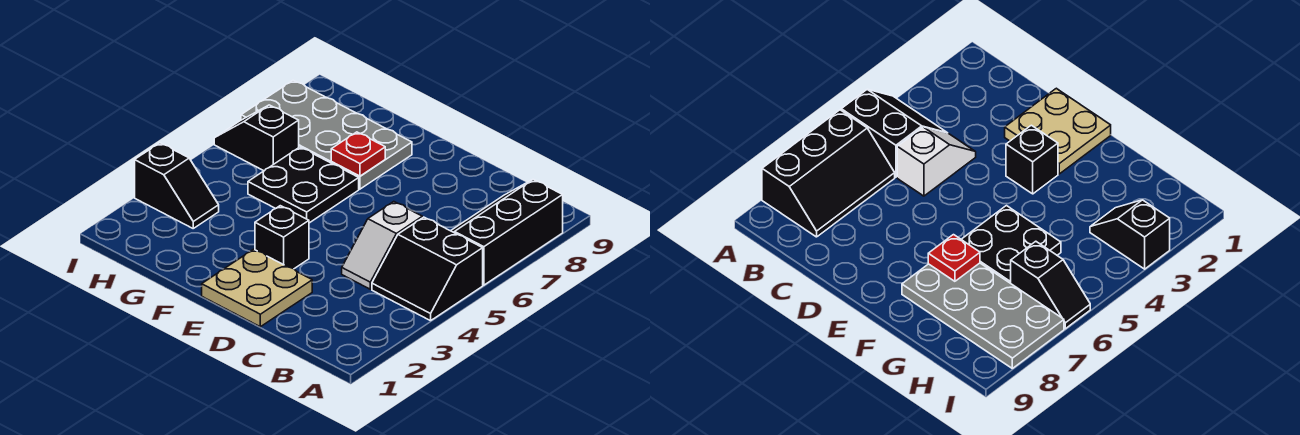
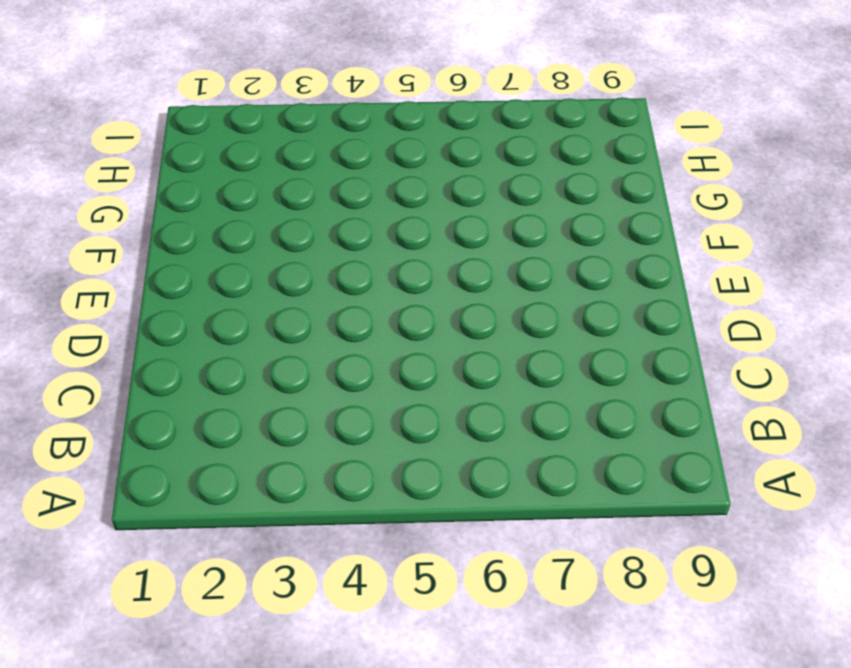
none -> black 2x2 slope [372,217,483,321]
none -> black 2x3 slope [451,179,563,285]

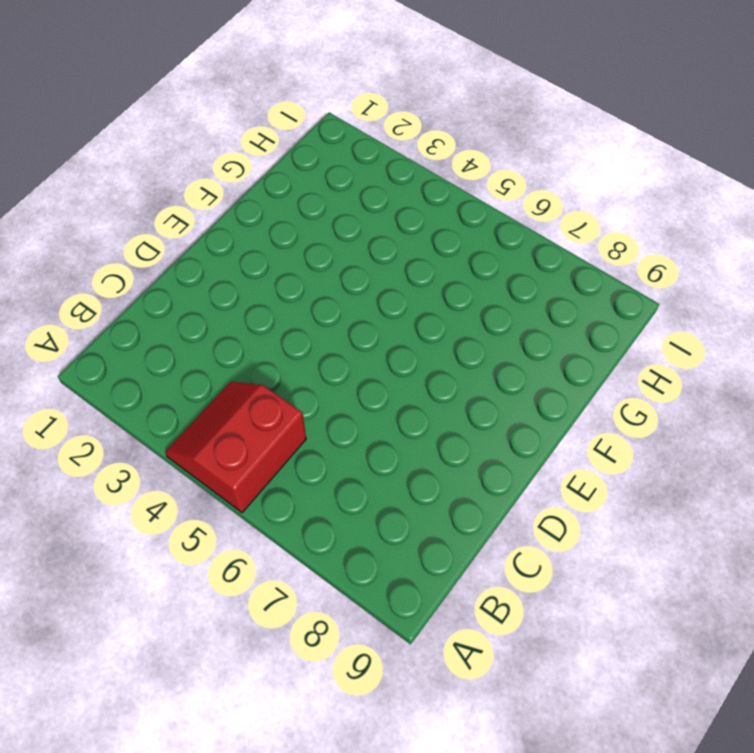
red 2x2 slope [165,382,306,513] -> black 2x2 slope [372,217,483,321]
none -> black 2x3 slope [451,179,563,285]
none -> white 1x2 slope [342,202,422,289]

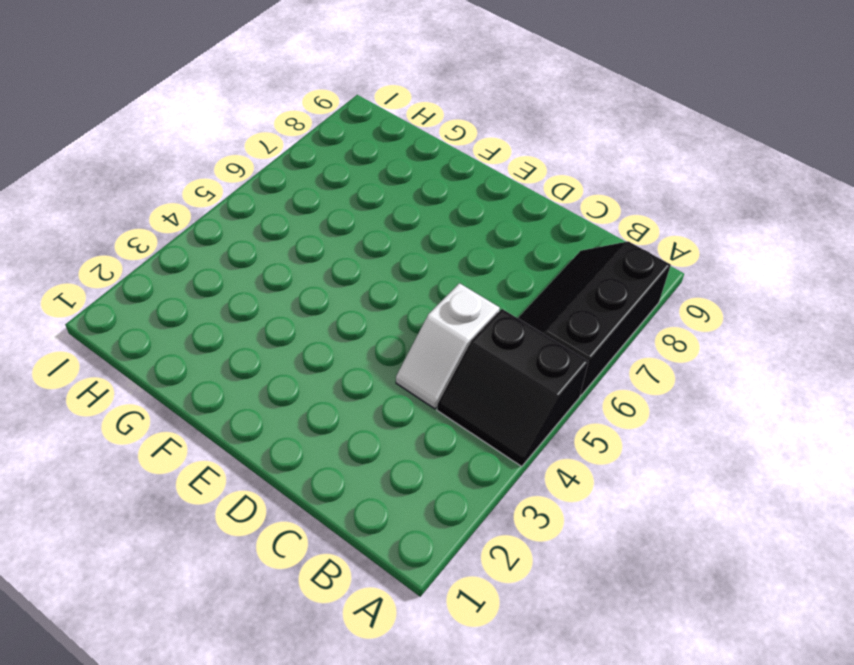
none -> tan 2x2 plate [202,249,312,327]
none -> black 1x1 brick [255,206,309,269]

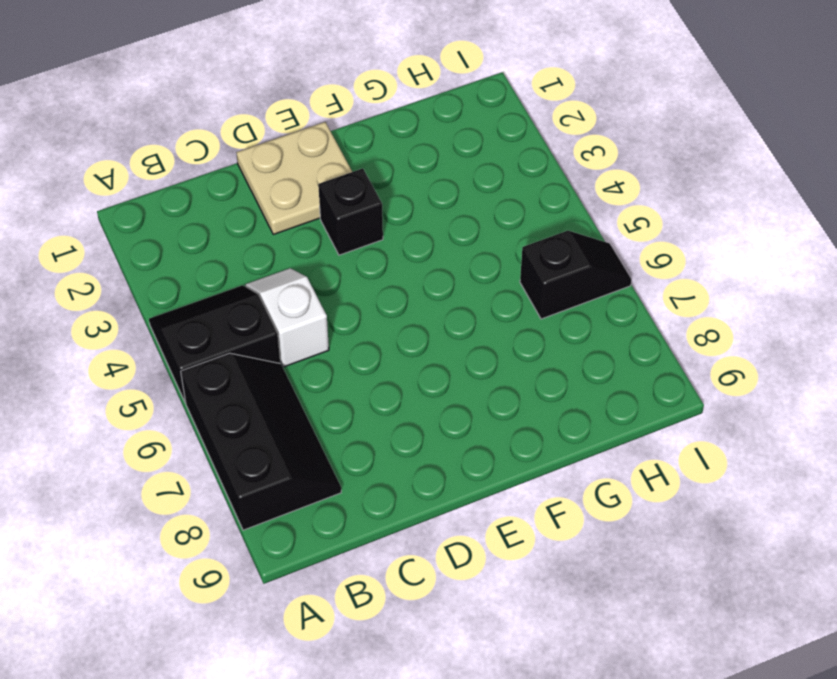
none -> black 2x2 plate [248,147,359,223]
none -> grey 2x4 plate [241,80,412,189]

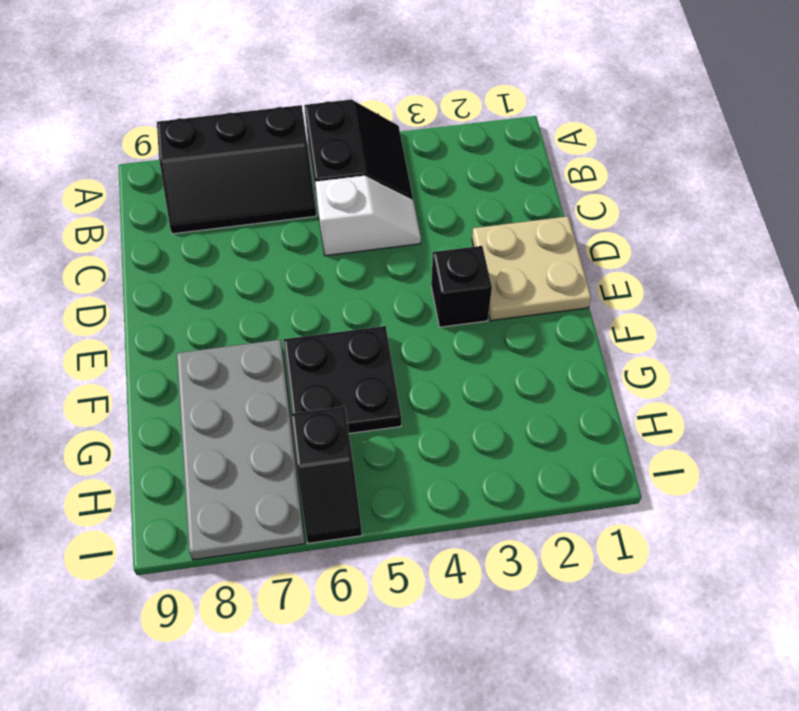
none -> black 1x2 slope [135,143,219,228]
none -> red 1x1 plate [331,132,385,176]

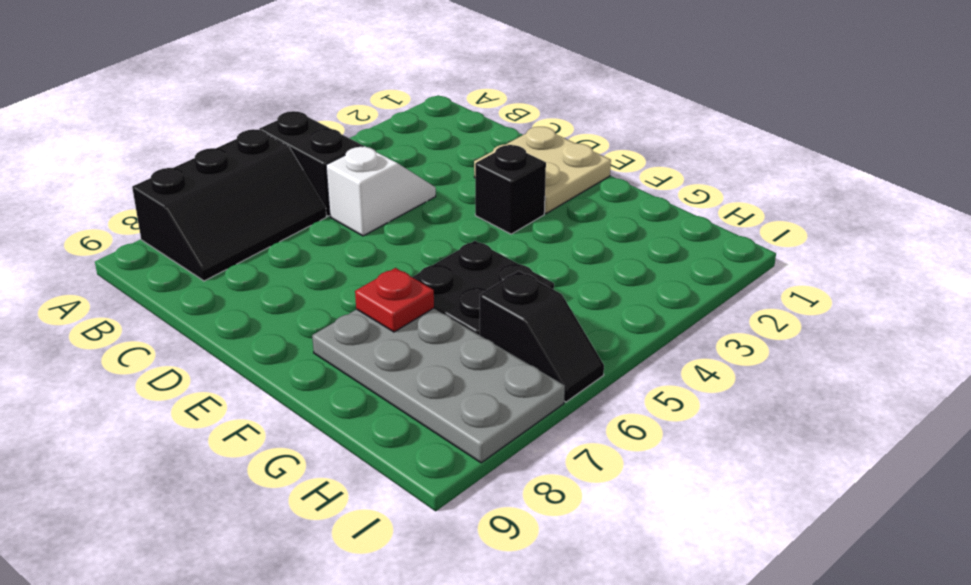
none -> black 1x2 slope [135,143,219,228]

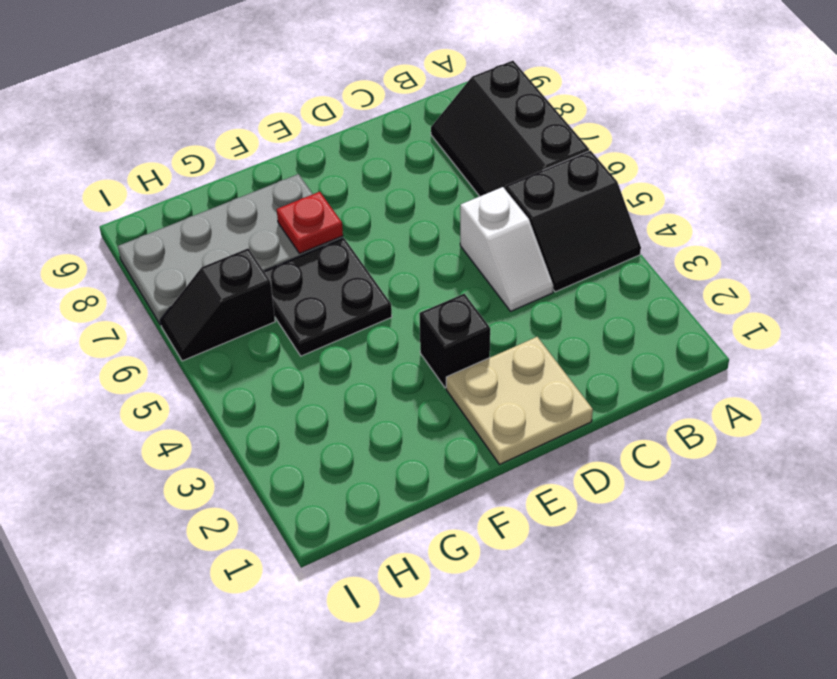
none -> black 1x2 slope [135,143,219,228]

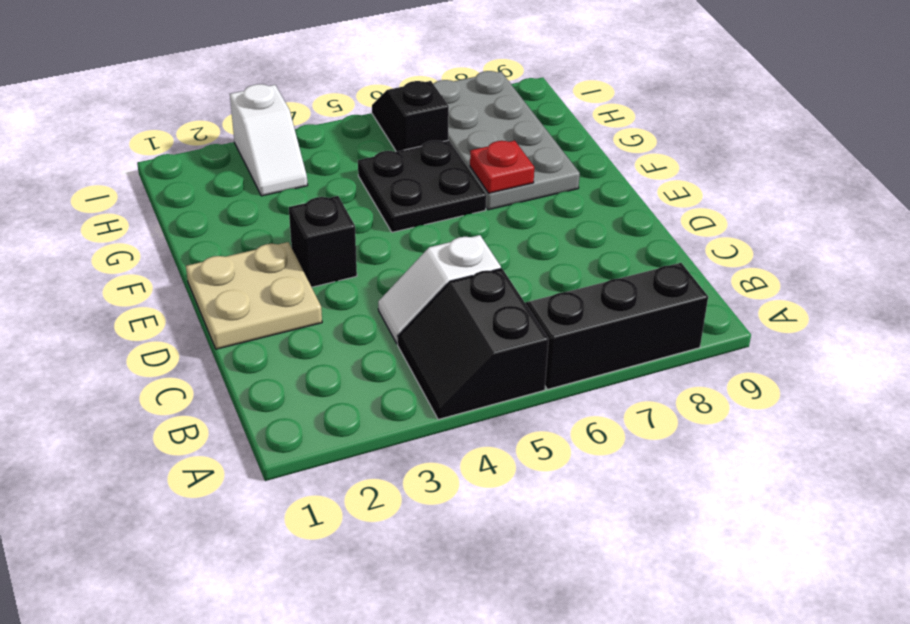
white 1x2 slope [230,84,308,196] -> black 1x2 slope [135,143,219,228]

